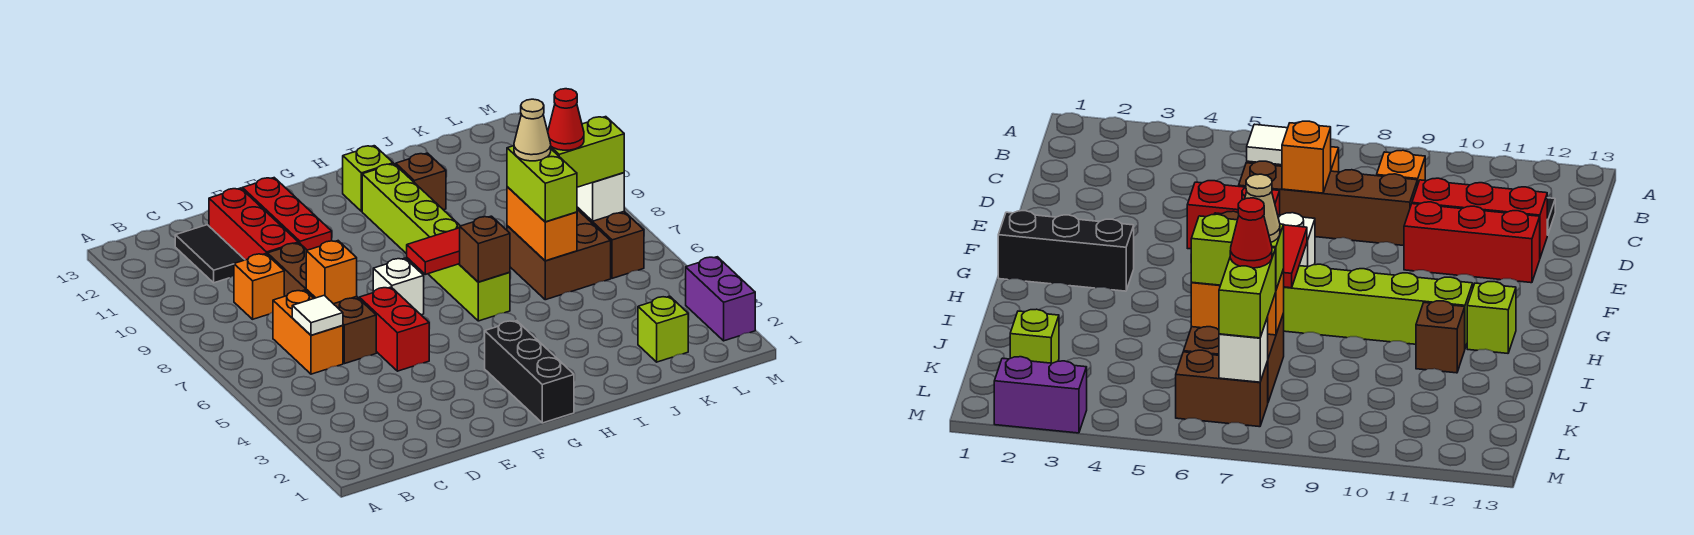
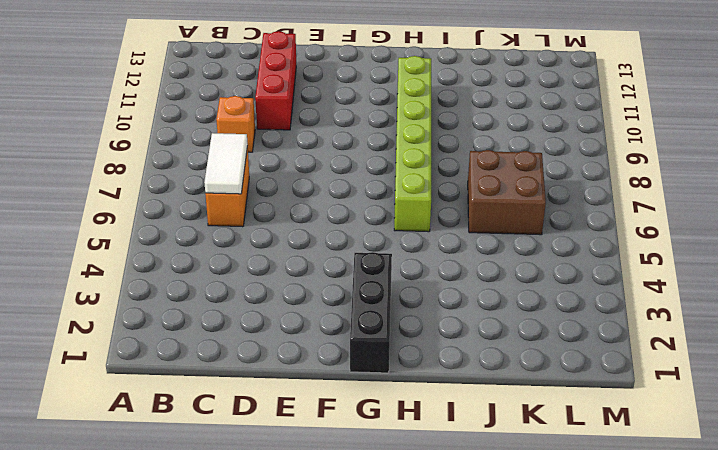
white 1x2 tile [204,133,248,194] -> white 1x1 tile [292,296,343,335]
none -> black 1x2 tile [175,225,245,283]
none -> brown 1x4 brick [267,243,376,364]
none -> red 1x2 brick [359,287,429,371]

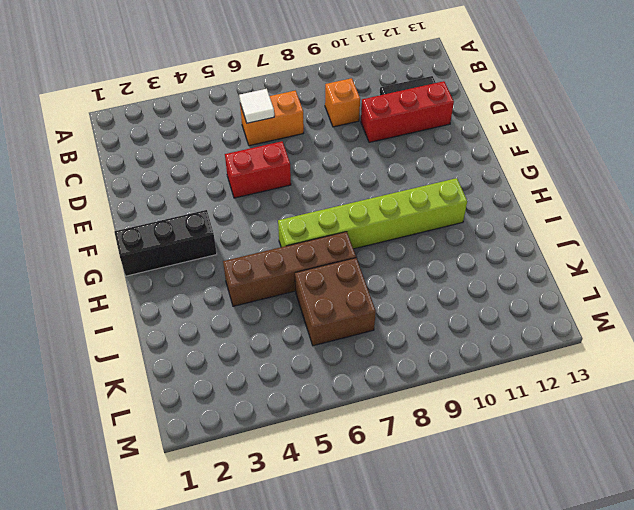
brown 1x4 brick [223,232,356,306] -> brown 1x4 brick moved to [267,243,376,364]
none -> red 1x3 brick [242,178,332,250]
none -> white 1x1 brick [373,258,424,315]
none -> lime 1x1 brick [343,146,393,211]

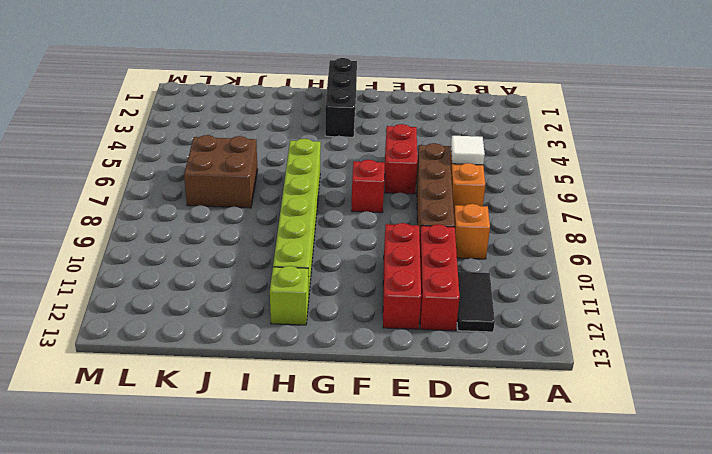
red 1x1 brick [351,160,385,213] -> white 1x1 brick [373,258,424,315]
none -> brown 1x1 brick [396,153,446,210]
none -> lime 1x1 brick [638,296,688,362]
none -> brown 1x2 brick [577,207,644,278]

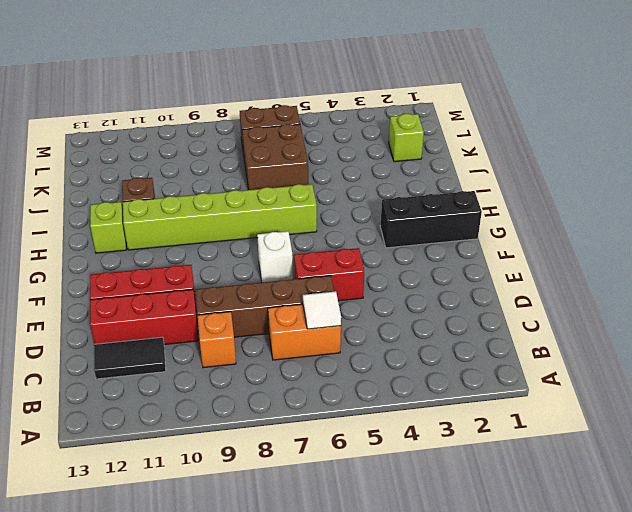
none -> purple 1x2 brick [686,257,755,341]
none -> orange 1x1 brick [306,241,357,304]
none -> red 1x2 tile [407,228,460,274]

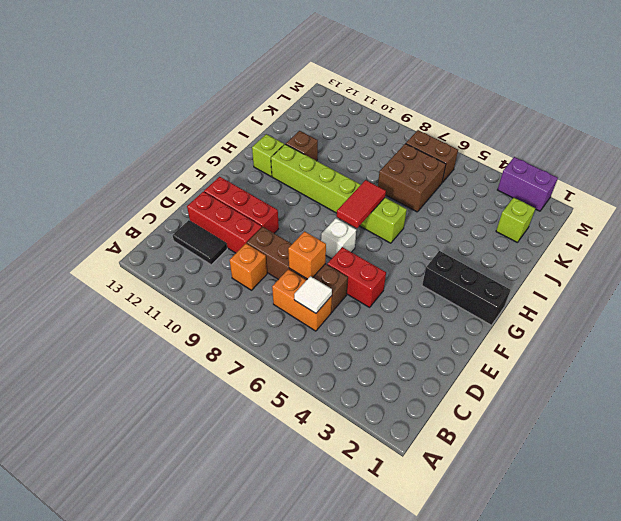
none -> brown 1x1 brick [460,216,510,282]
none -> orange 1x2 brick [507,187,577,261]
none -> white 1x1 brick [577,173,624,221]

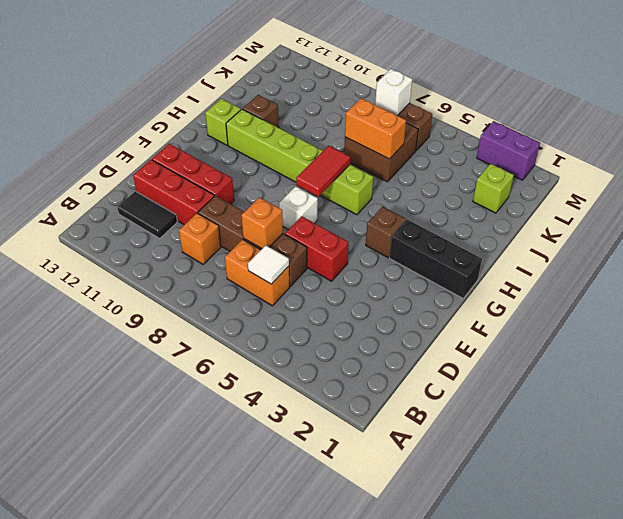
brown 1x1 brick [366,207,406,258] -> brown 1x1 brick moved to [460,216,510,282]
none -> lime 1x2 brick [507,146,577,222]
none -> lime 1x2 brick [551,117,624,187]
none -> tan 1x1 cone [514,99,551,161]

